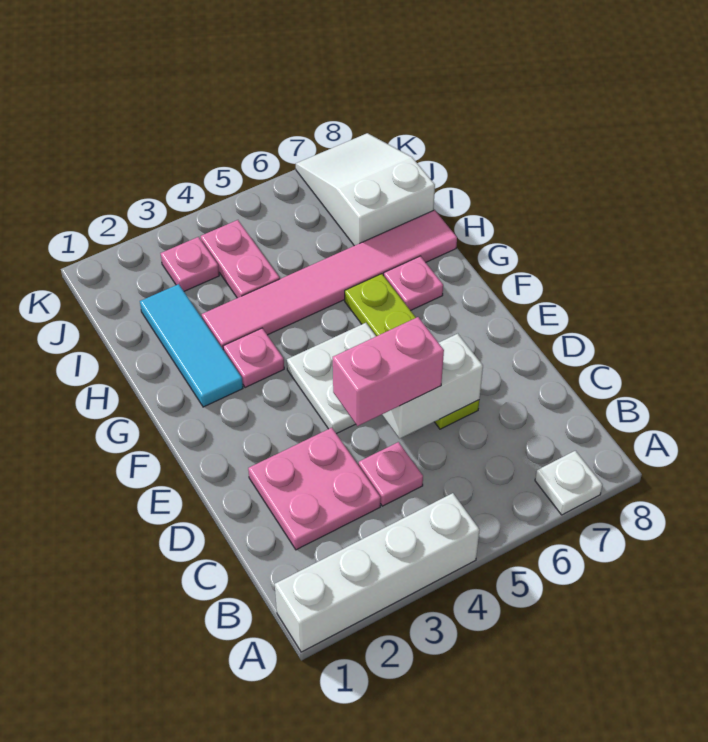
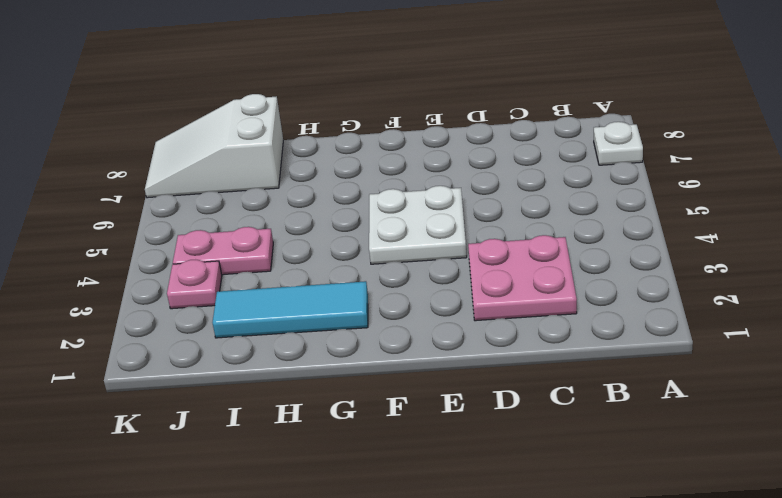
none -> white 1x4 brick [275,493,480,652]
none -> pink 1x1 plate [358,442,423,506]
none -> lime 1x4 plate [345,274,479,429]

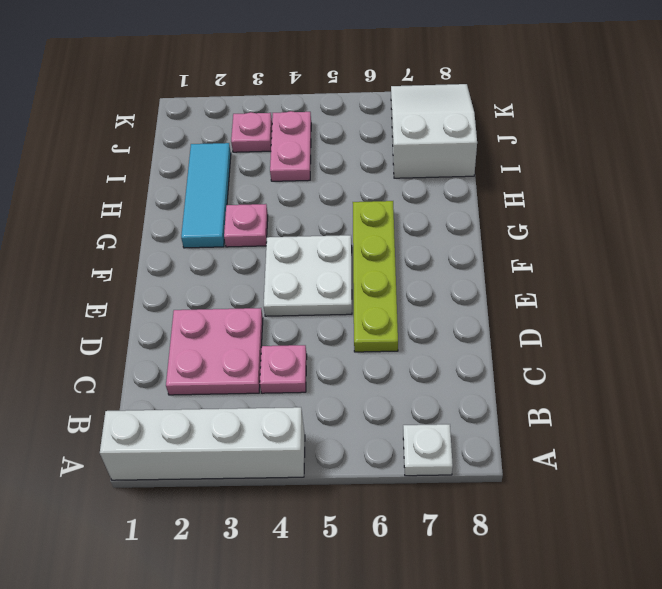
none -> pink 1x1 plate [384,256,443,310]
none -> pink 1x6 tile [202,210,457,349]
none -> white 1x2 brick [382,334,483,439]

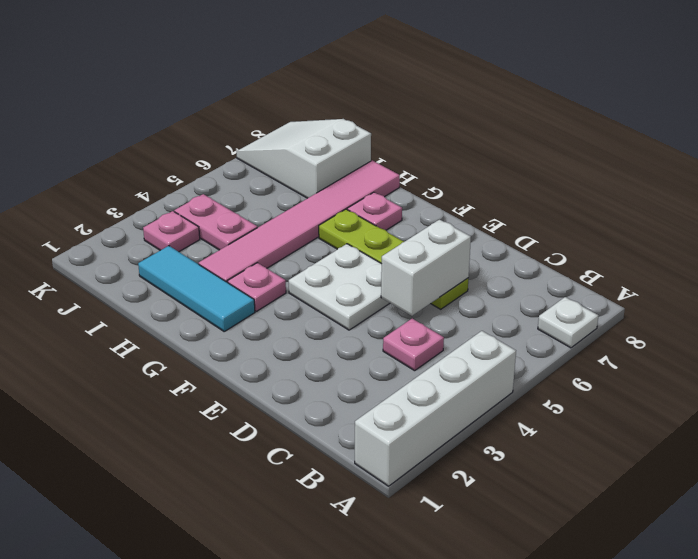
none -> pink 2x2 plate [248,428,381,550]
none -> pink 1x2 brick [333,317,444,426]

